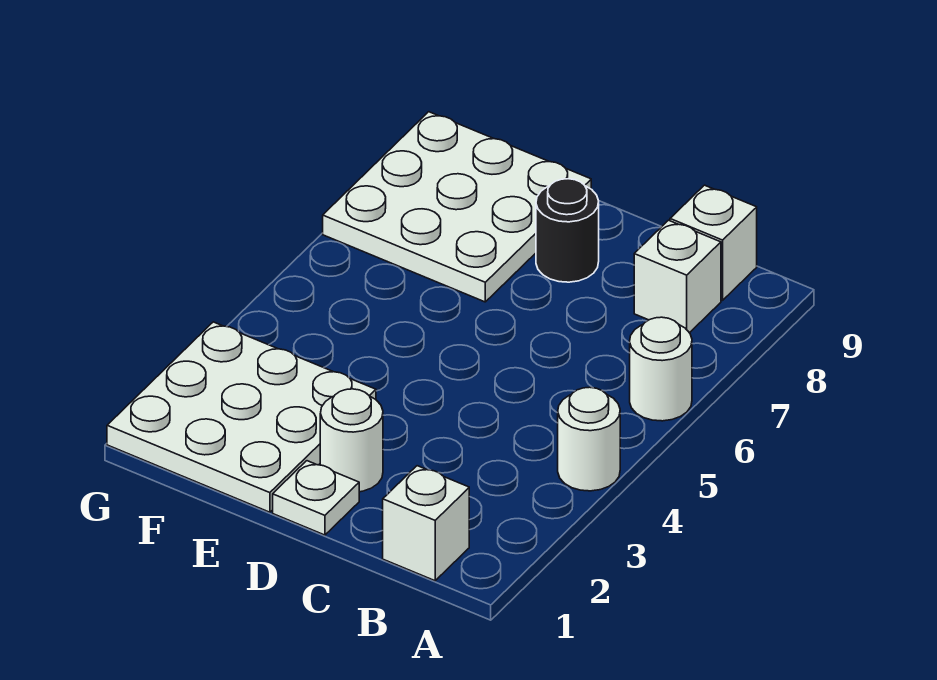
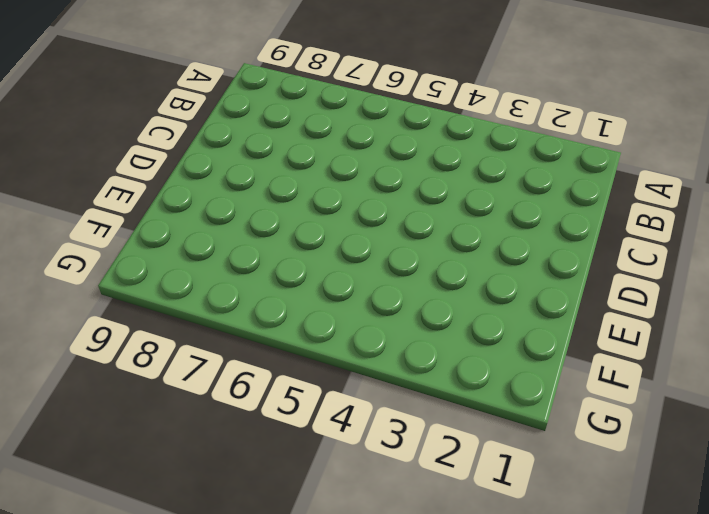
none -> white 1x1 round brick [558,387,620,491]
none -> white 1x1 round brick [630,317,692,421]

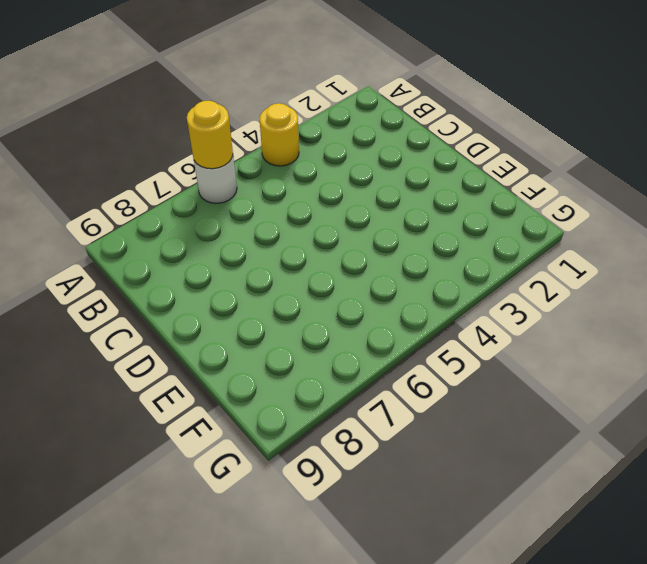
yellow 1x1 round brick [260,103,299,166] -> white 1x1 round brick [558,387,620,491]
yellow 1x1 round brick [187,101,233,169] -> none
none -> white 1x1 brick [383,466,469,581]
none -> white 1x1 brick [634,220,721,333]

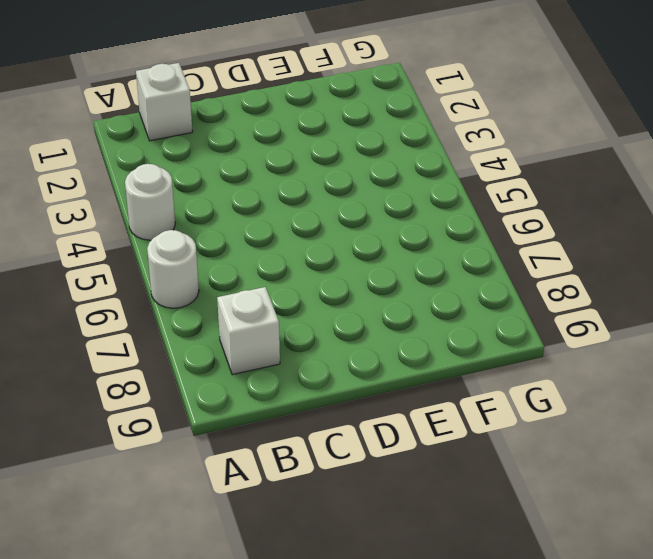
none -> white 1x1 brick [670,185,757,300]
none -> white 1x1 plate [273,461,359,535]

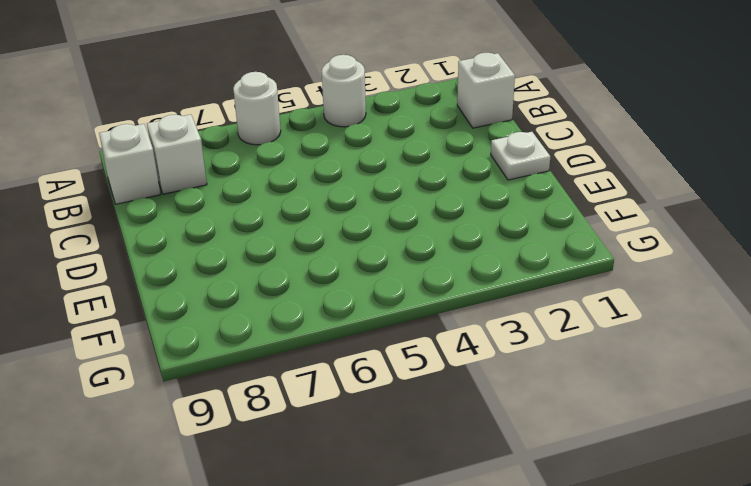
none -> white 1x1 round brick [320,389,383,492]
none -> black 1x1 round brick [536,179,599,282]

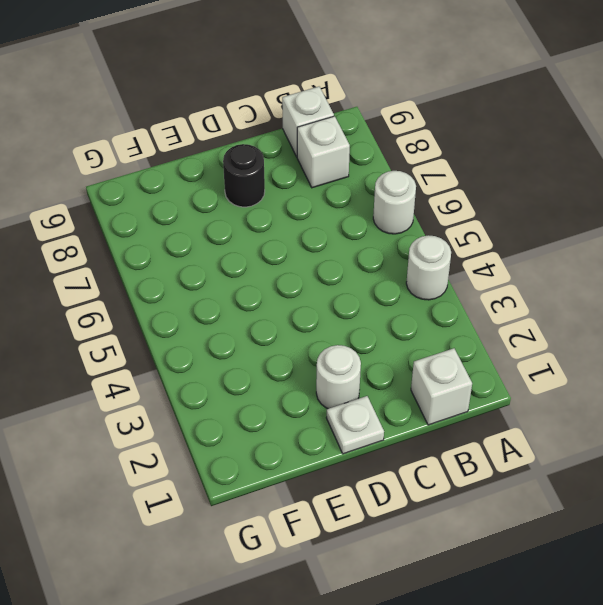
none -> white 3x3 plate [107,322,376,512]
none -> white 3x3 plate [323,112,591,302]

